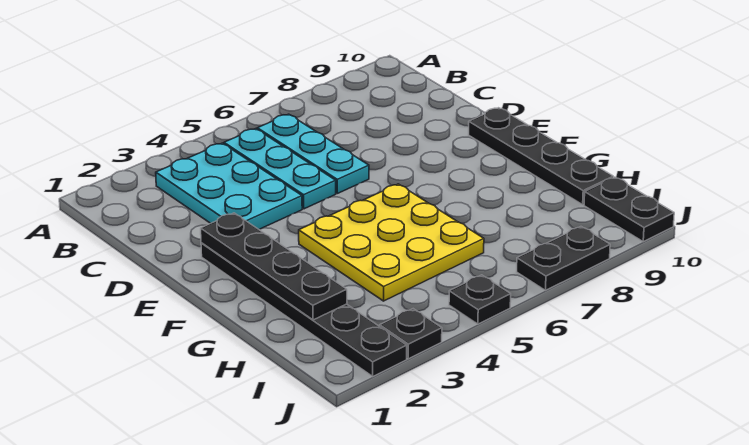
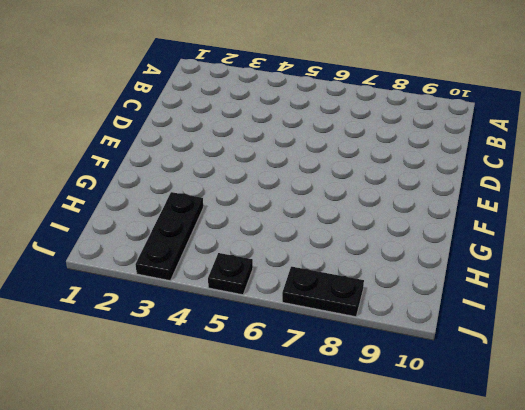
black 1x3 plate [135,192,203,281] -> black 1x1 plate [380,309,442,359]
none -> cyan 2x3 plate [156,143,302,229]
none -> cyan 1x3 plate [224,129,336,209]

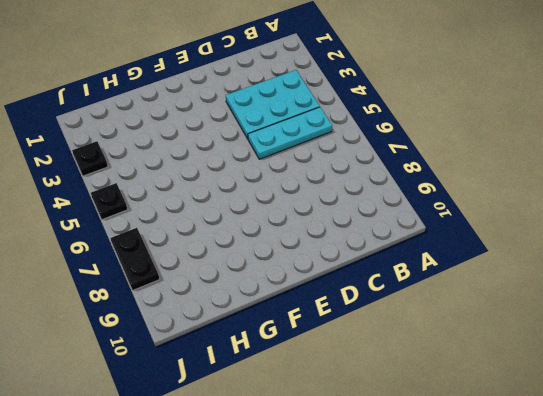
none -> cyan 1x3 plate [257,114,369,193]
none -> black 1x6 plate [201,243,407,376]

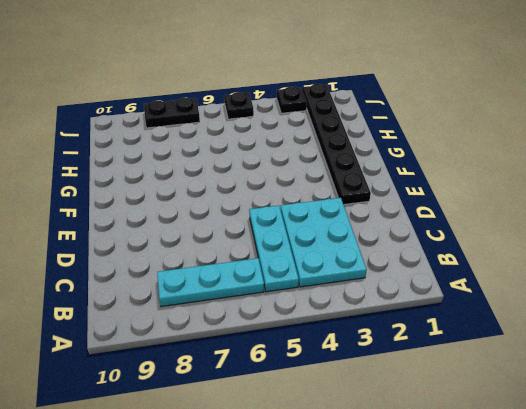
cyan 1x3 plate [157,258,264,307] -> cyan 1x3 plate turned to [257,114,369,193]
none -> black 1x4 plate [469,108,613,205]
none -> yellow 3x3 plate [299,184,484,301]

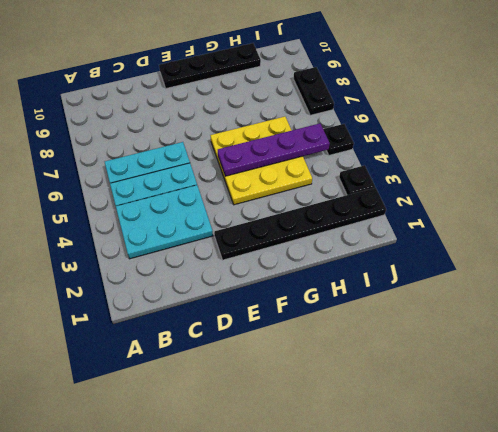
purple 1x4 plate [218,124,330,176] -> none
none -> black 1x2 plate [584,177,674,242]
none -> black 1x4 plate [201,213,347,320]

